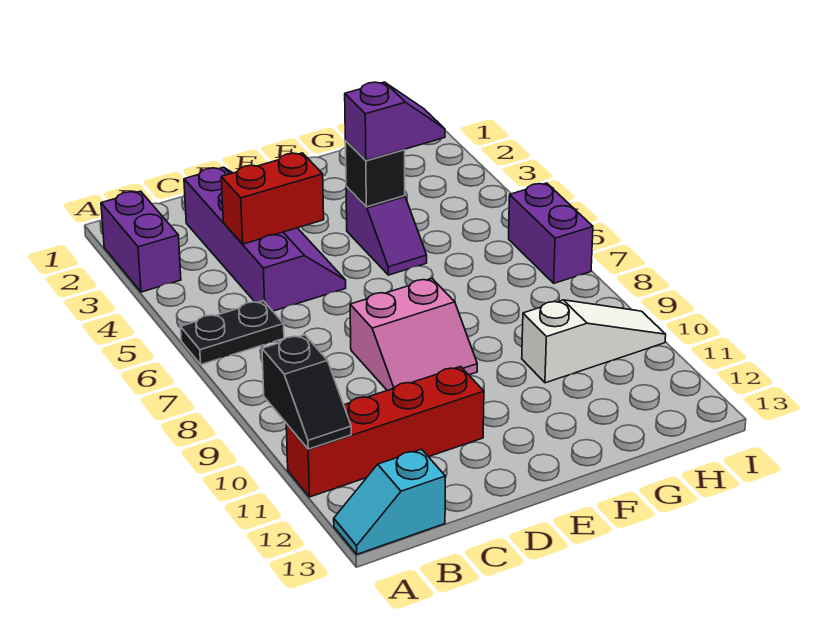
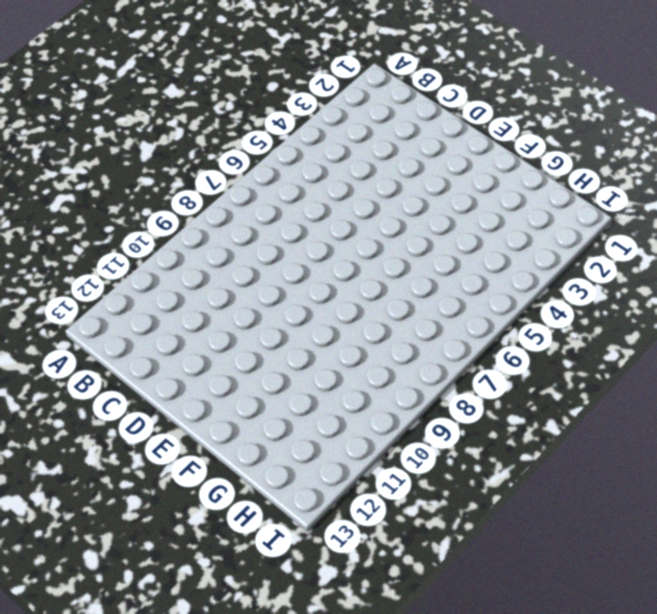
none -> purple 1x2 brick [101,191,181,292]
none -> black 1x2 plate [180,301,284,365]
none -> red 1x4 brick [286,367,484,497]

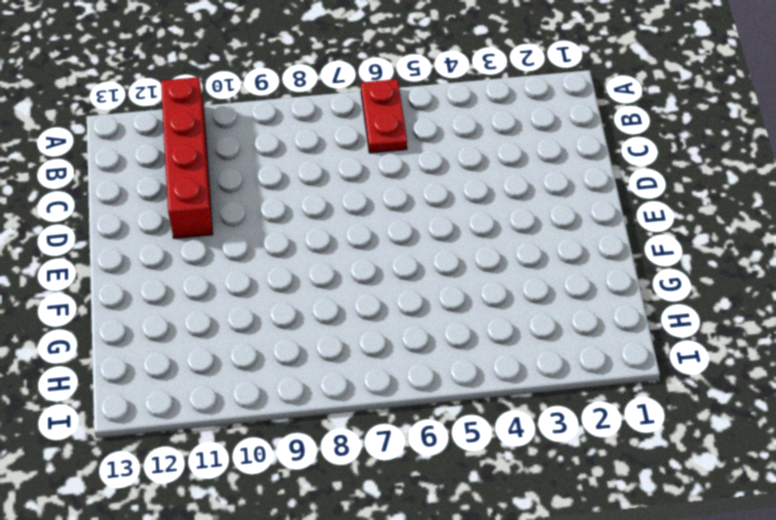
red 1x2 plate [361,79,407,153] -> black 1x2 plate [180,301,284,365]
none -> purple 1x2 brick [101,191,181,292]
none -> cyan 1x2 slope [334,449,445,554]
none -> purple 2x4 slope [184,167,346,311]

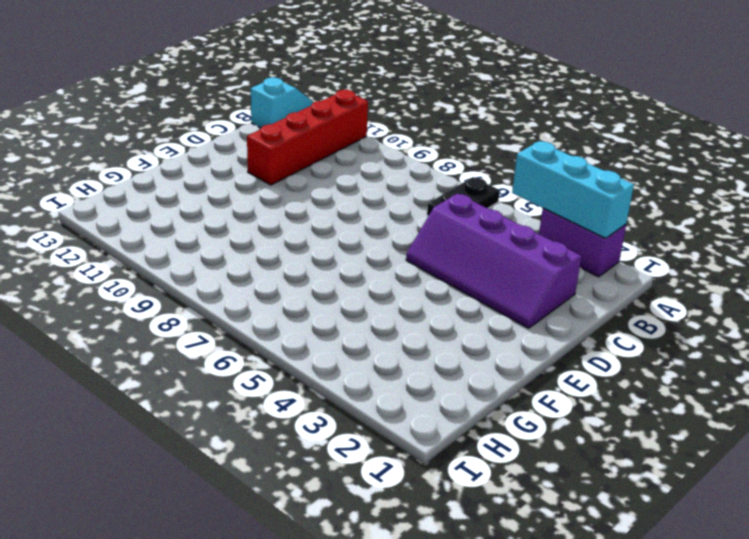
cyan 1x3 brick [512,141,634,238] -> none
none -> pink 2x2 slope [350,279,477,390]
none -> purple 1x2 slope [346,186,427,275]
none -> white 1x3 slope [522,300,666,383]

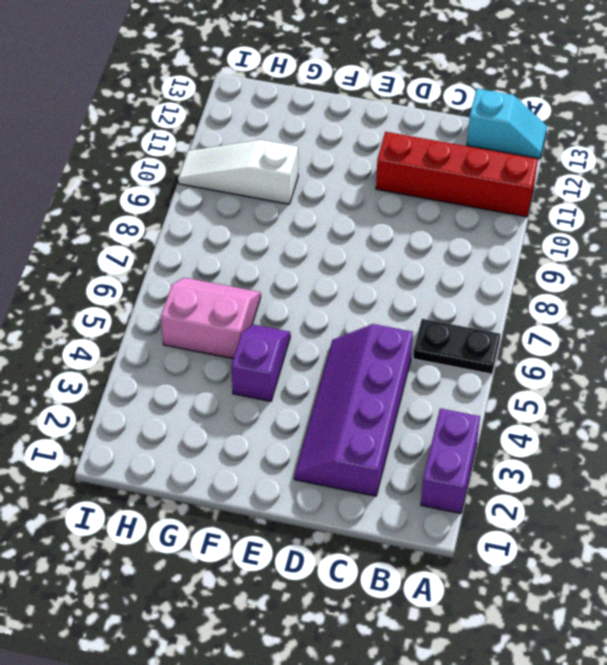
pink 2x2 slope [161,278,261,359] -> pink 2x2 slope moved to [350,279,477,390]
none -> purple 1x2 brick [509,183,593,283]
none -> black 1x2 slope [262,335,351,449]
none -> red 1x2 brick [221,153,324,244]

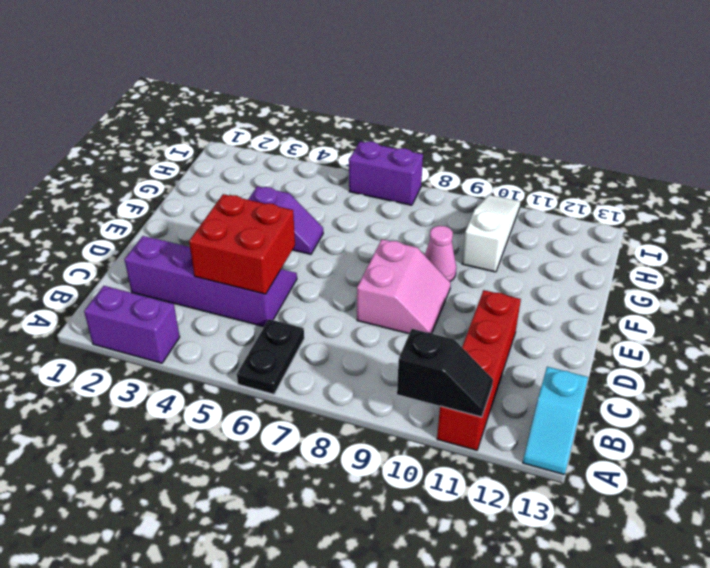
red 2x2 brick [189,194,295,294] -> red 1x2 brick [221,153,324,244]
pink 1x1 cone [425,226,456,281] -> none
none -> black 1x1 brick [345,141,405,207]
none -> purple 1x2 slope [345,82,445,161]

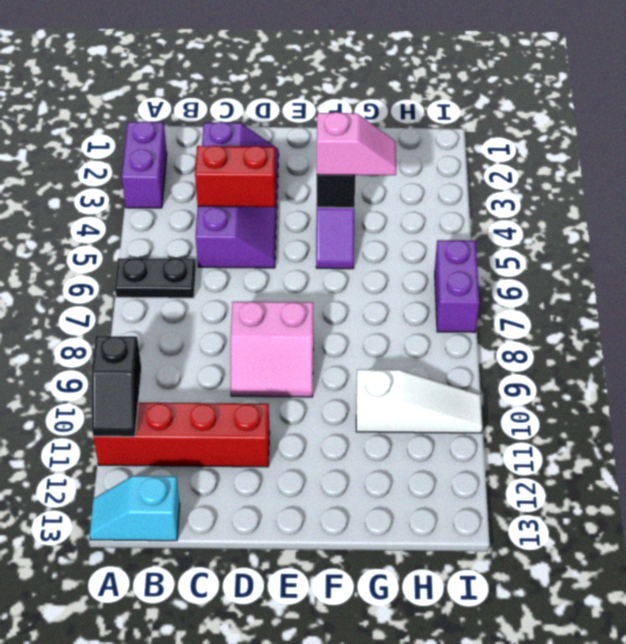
pink 1x2 slope [317,112,396,175] -> purple 1x2 slope [345,82,445,161]

